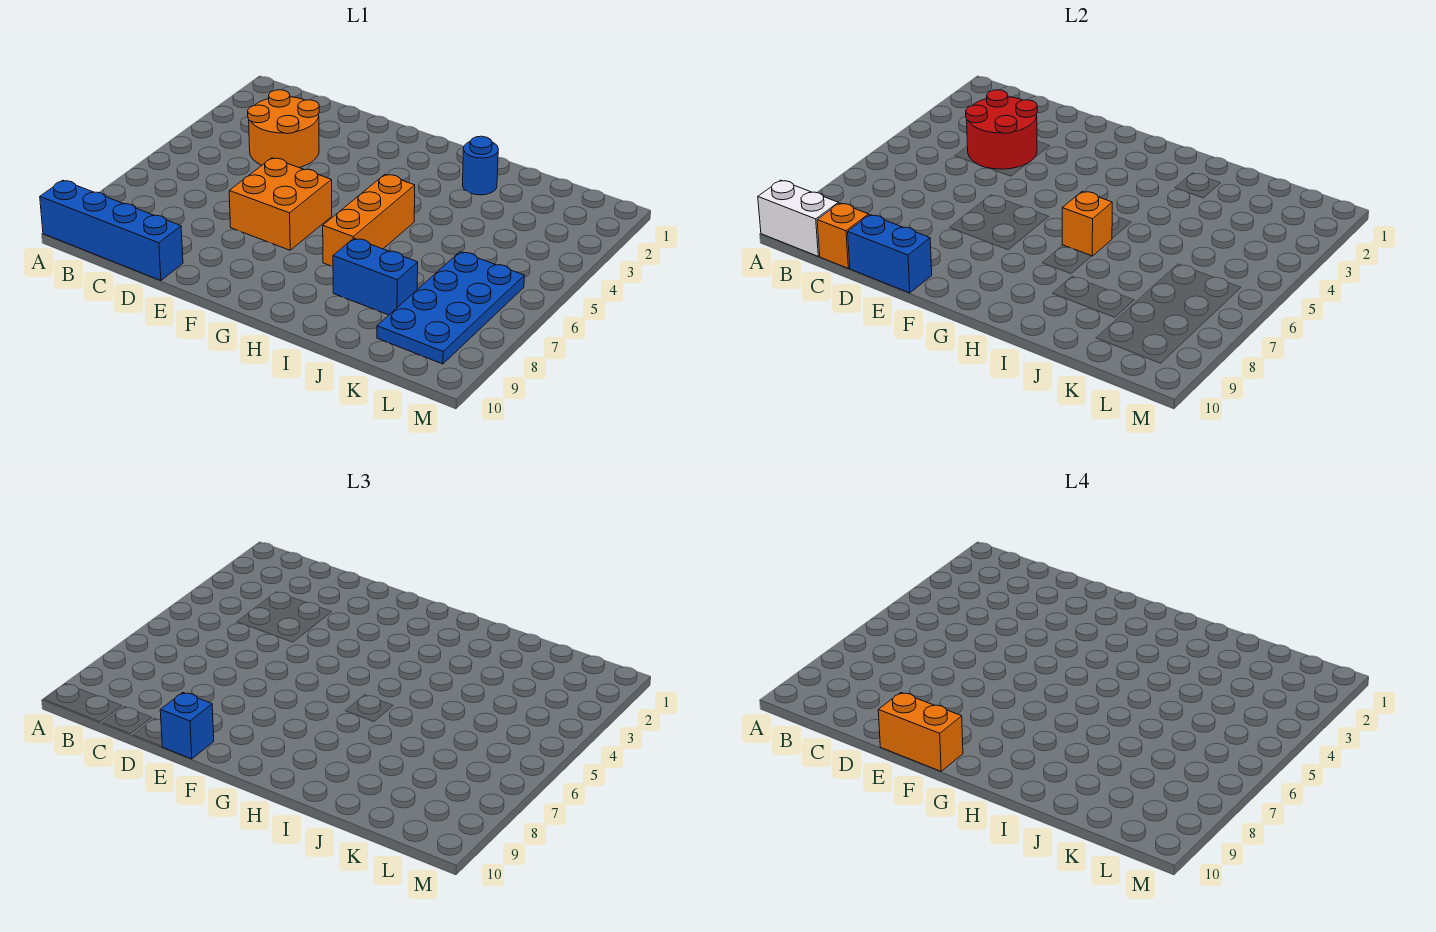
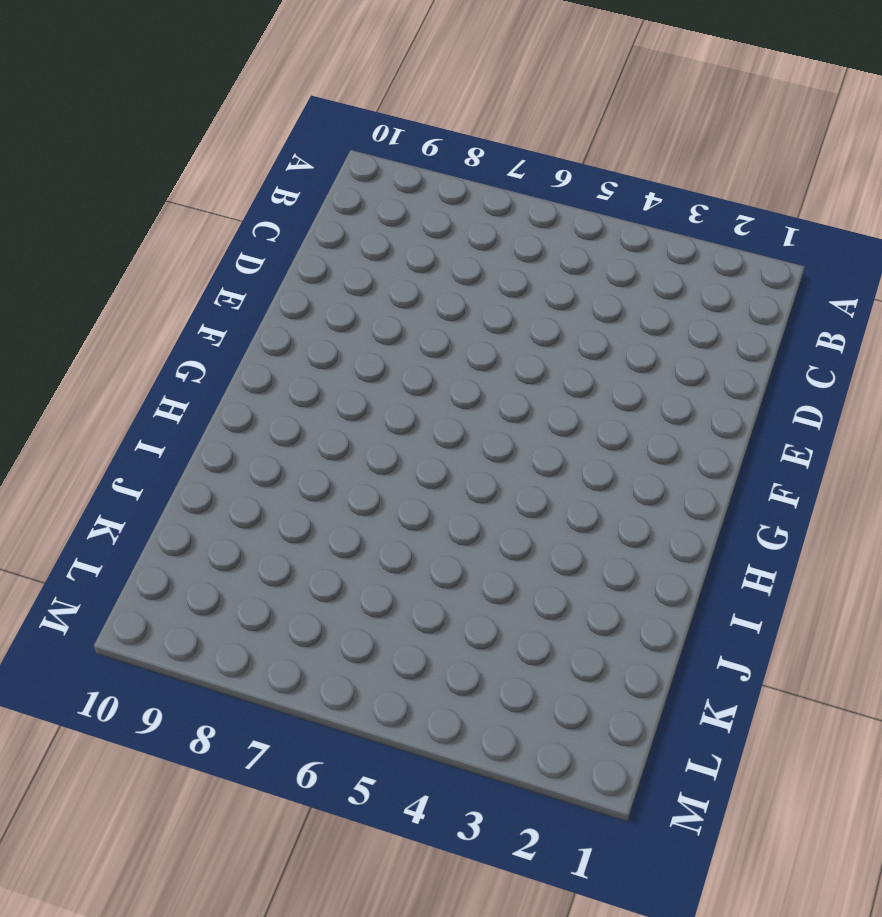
none -> blue 1x4 brick [40,180,183,281]
none -> orange 2x2 round brick [248,90,319,168]
none -> orange 2x2 brick [229,158,332,250]

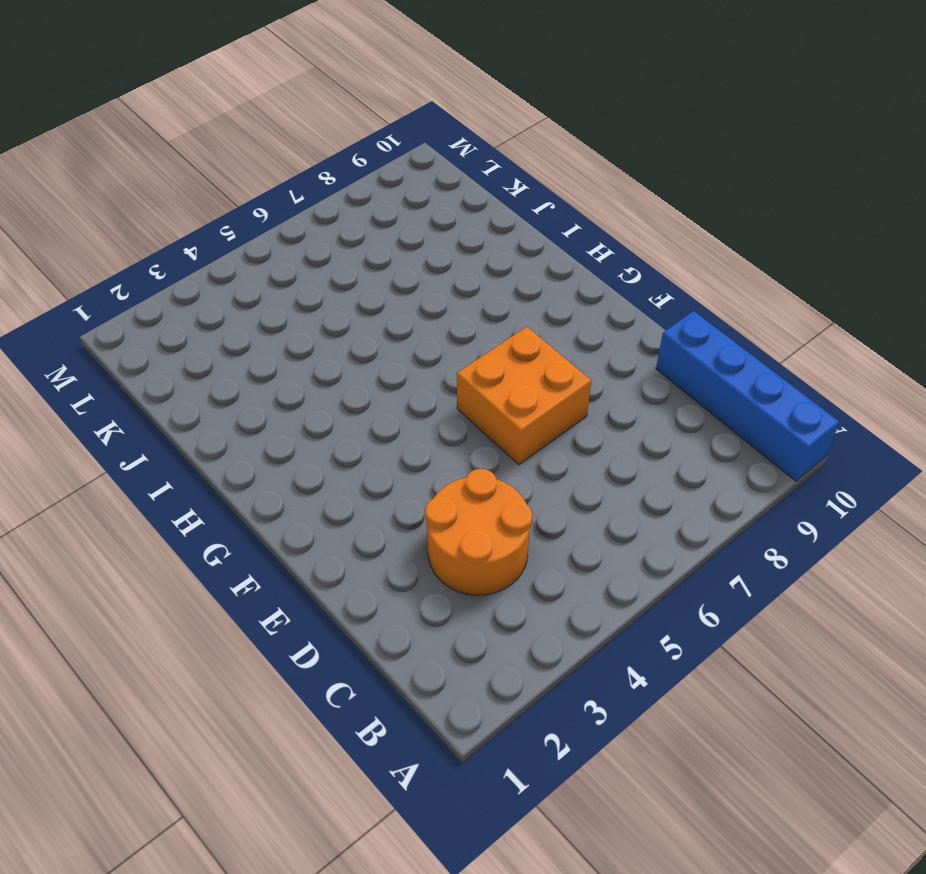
none -> orange 1x3 brick [323,174,415,266]
none -> blue 1x1 round brick [462,136,498,195]
none -> blue 1x2 brick [333,238,418,315]

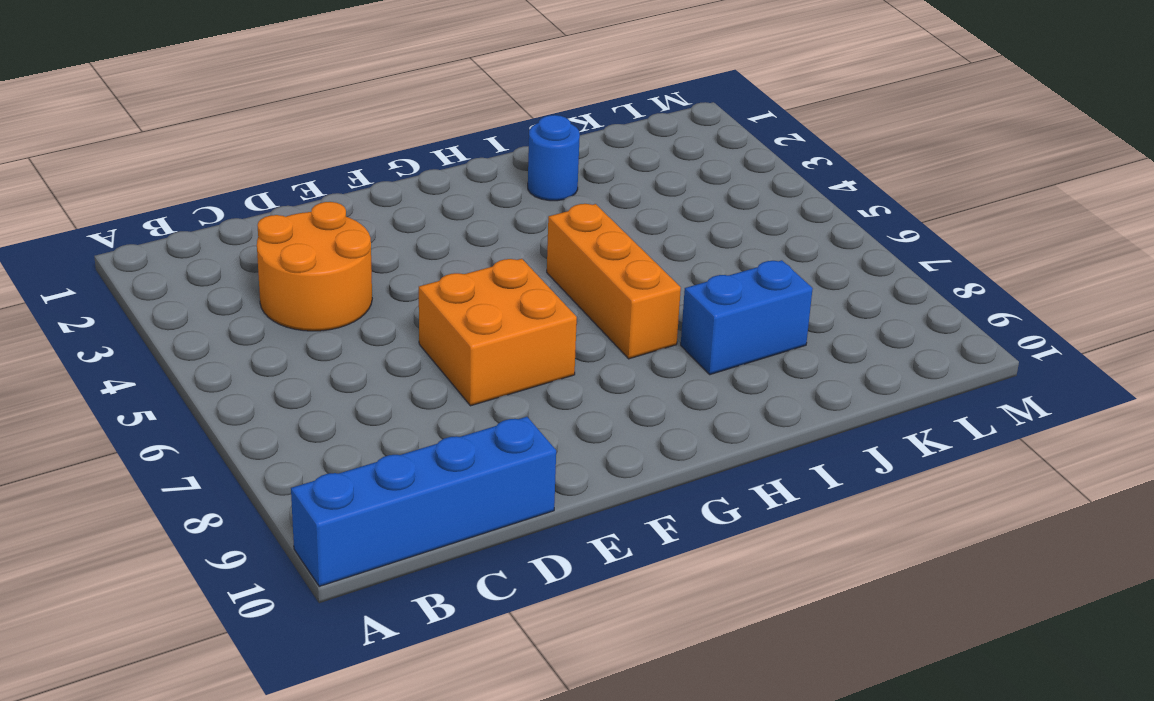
none -> blue 2x4 plate [377,252,524,364]
none -> white 1x2 brick [758,180,838,256]
none -> red 2x2 round brick [966,90,1037,169]

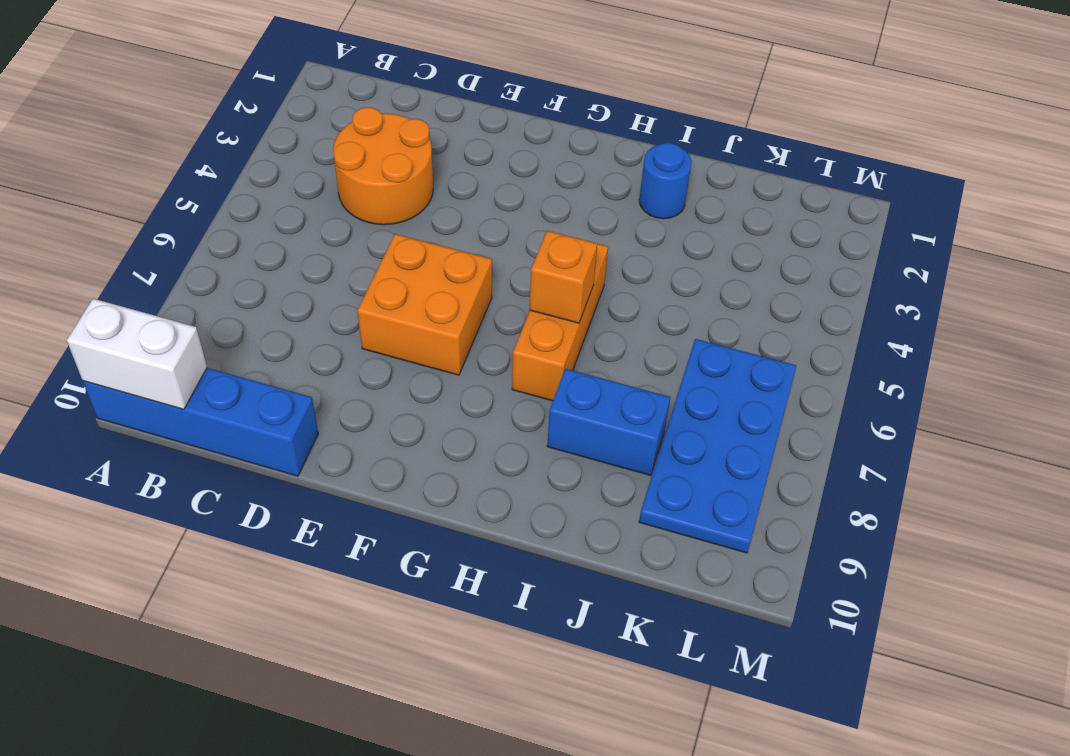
none -> red 2x2 round brick [966,90,1037,169]
none -> orange 1x1 brick [817,203,869,268]
none -> blue 1x2 brick [848,215,932,293]

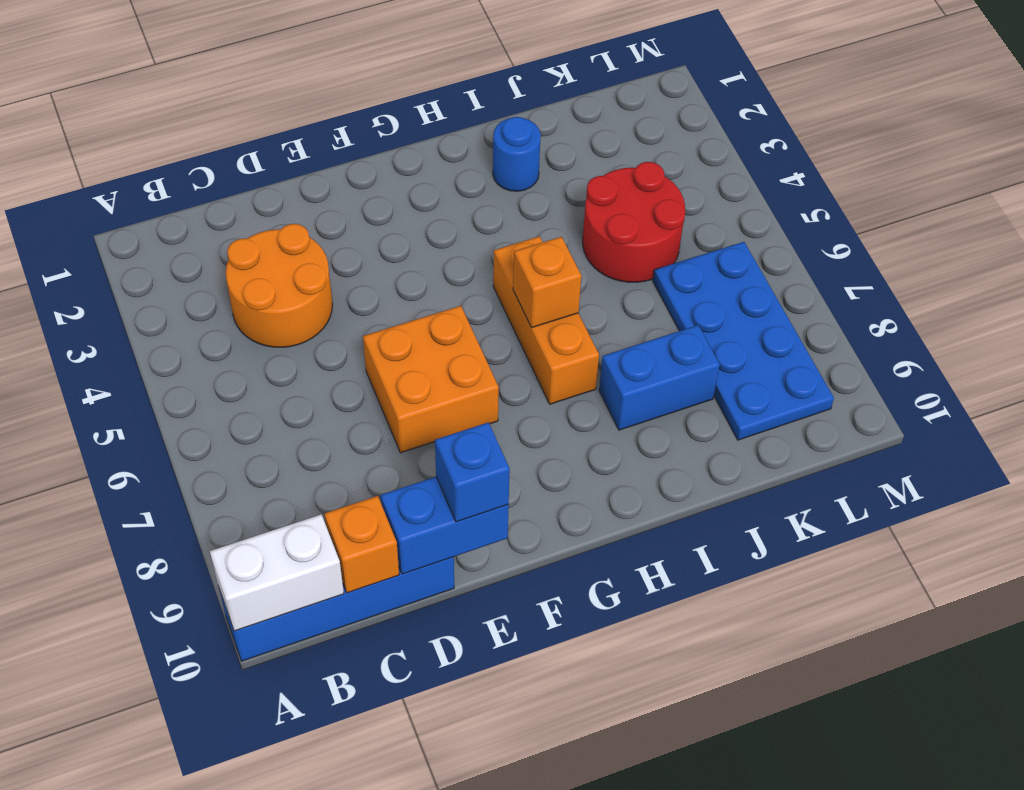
red 2x2 round brick [583,162,685,282] -> red 2x2 round brick moved to [966,90,1037,169]
none -> orange 1x2 brick [878,692,963,771]

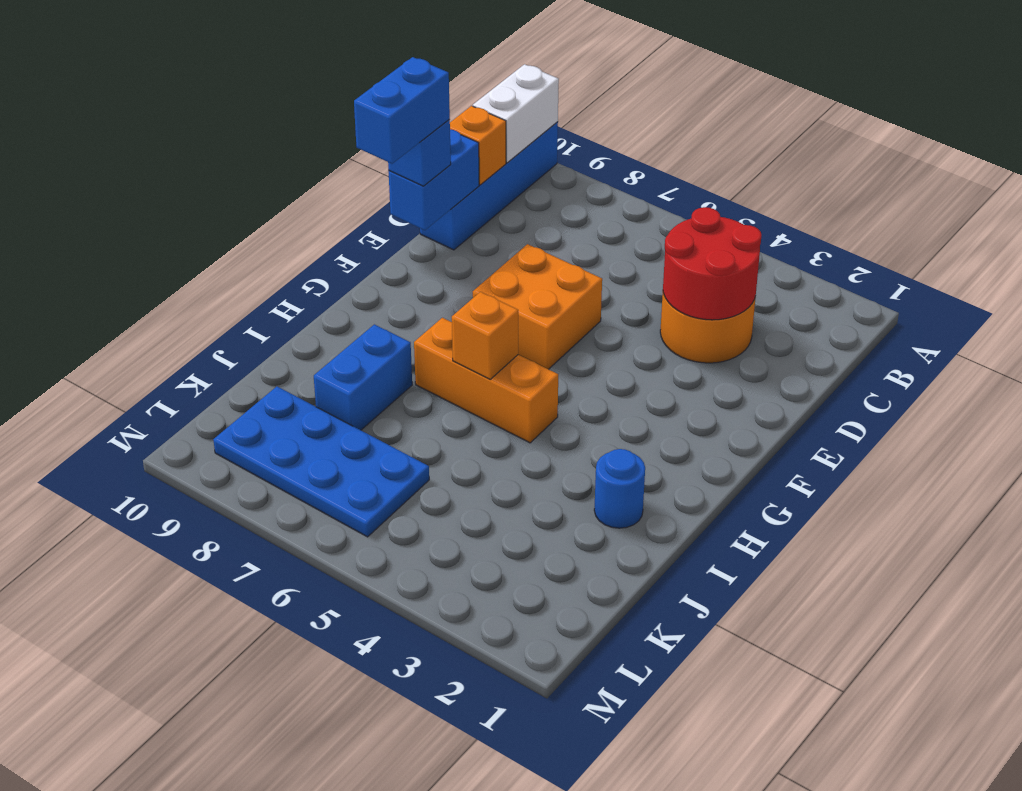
blue 1x2 brick [354,57,450,164] -> orange 1x2 brick [878,692,963,771]

